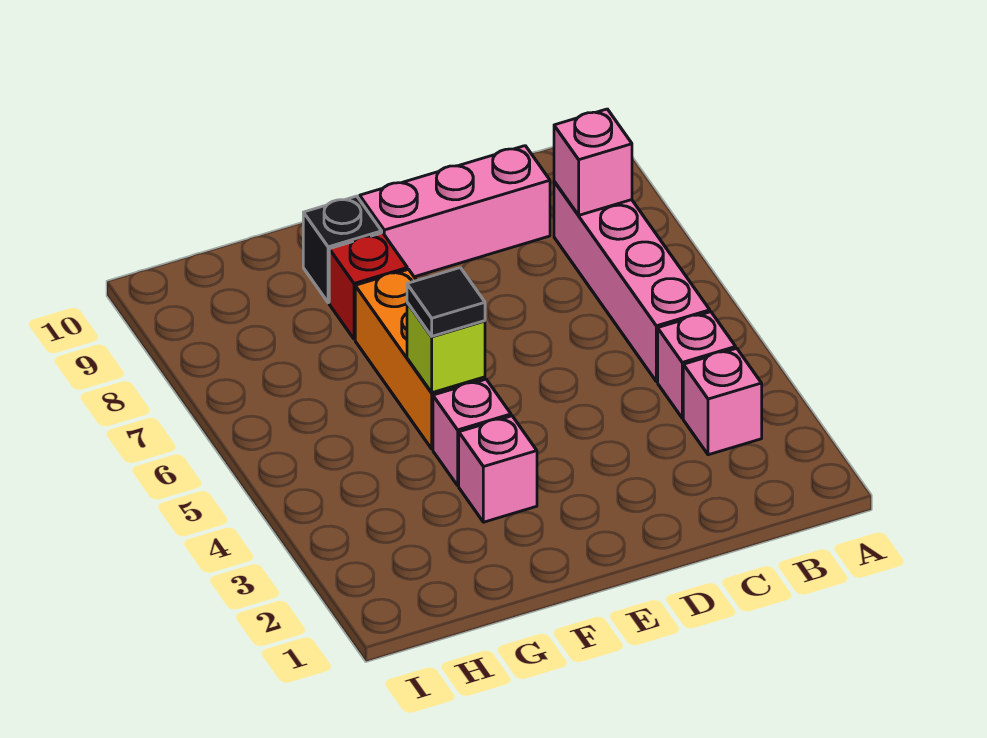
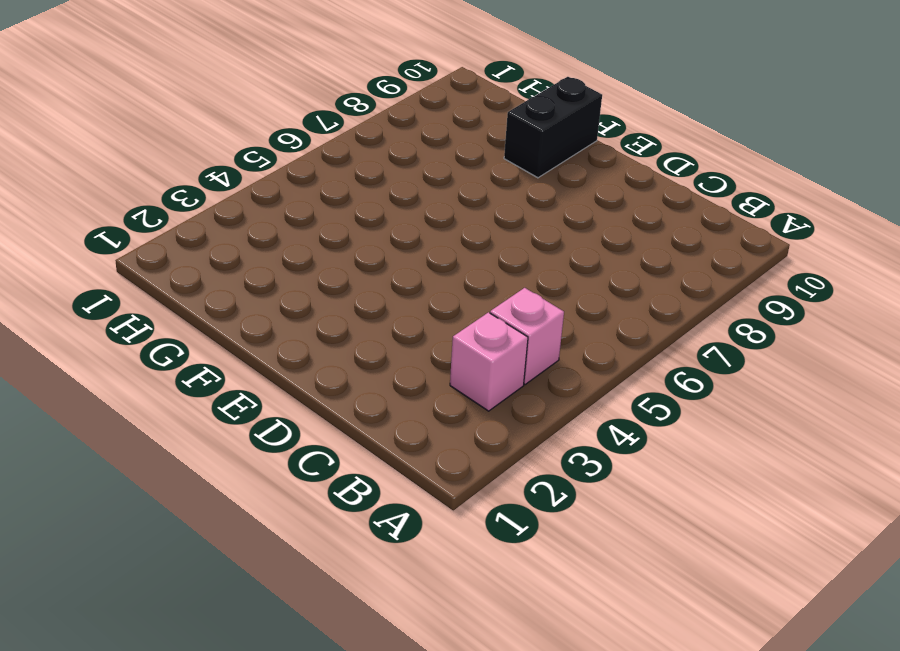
black 1x2 brick [504,77,602,178] -> black 1x1 brick [303,196,382,303]
none -> pink 1x4 brick [554,182,710,382]
none -> pink 1x3 brick [360,146,550,277]
none -> pink 1x1 brick [459,416,537,522]

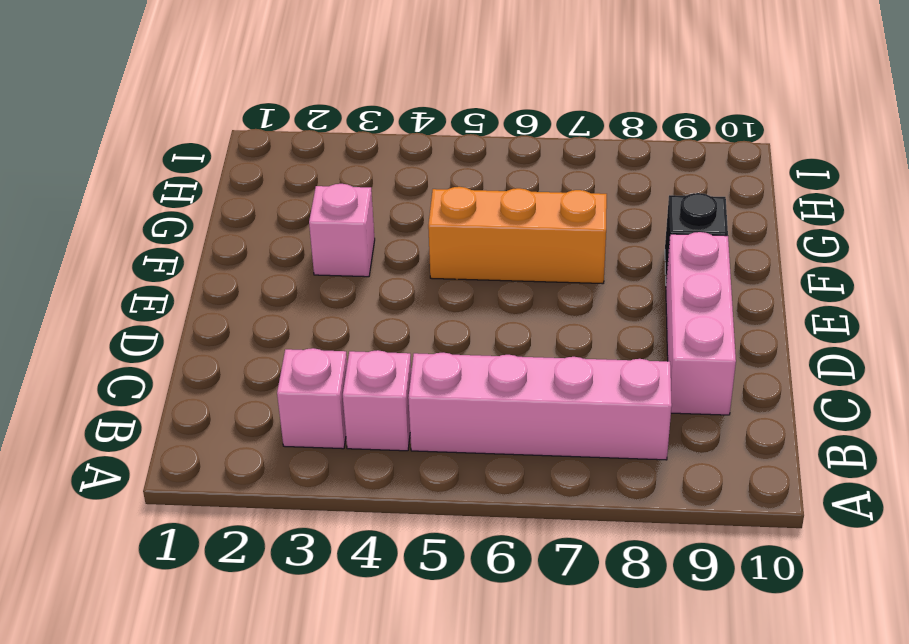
none -> pink 1x1 brick [433,379,511,485]
none -> red 1x1 brick [329,233,407,339]
none -> pink 1x1 brick [554,109,632,215]

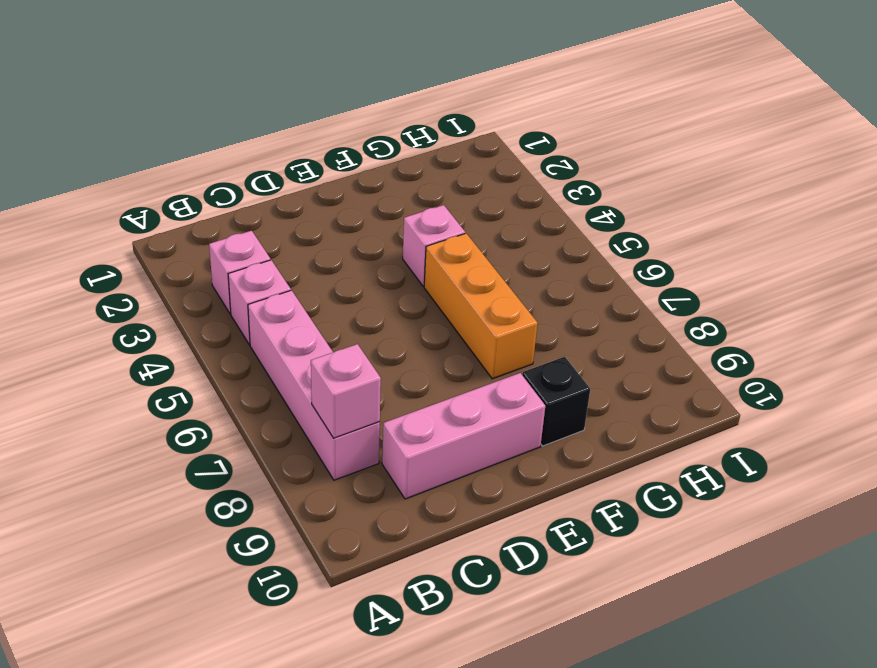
none -> pink 1x1 brick [459,416,537,522]
none -> red 1x1 brick [329,233,407,339]
none -> lime 1x1 brick [407,303,485,393]

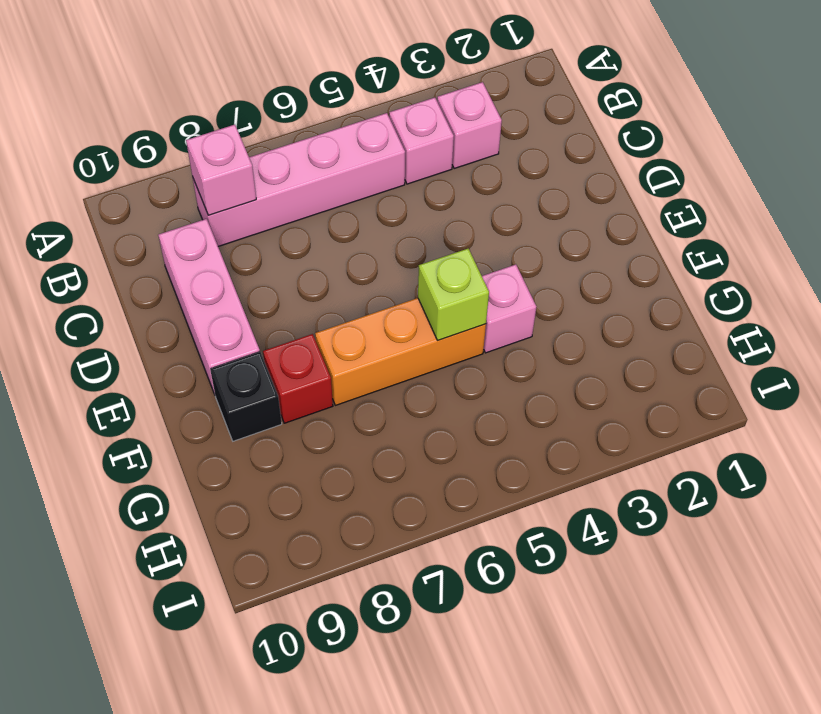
none -> pink 1x1 brick [459,416,537,522]
none -> black 1x1 tile [407,268,485,336]

